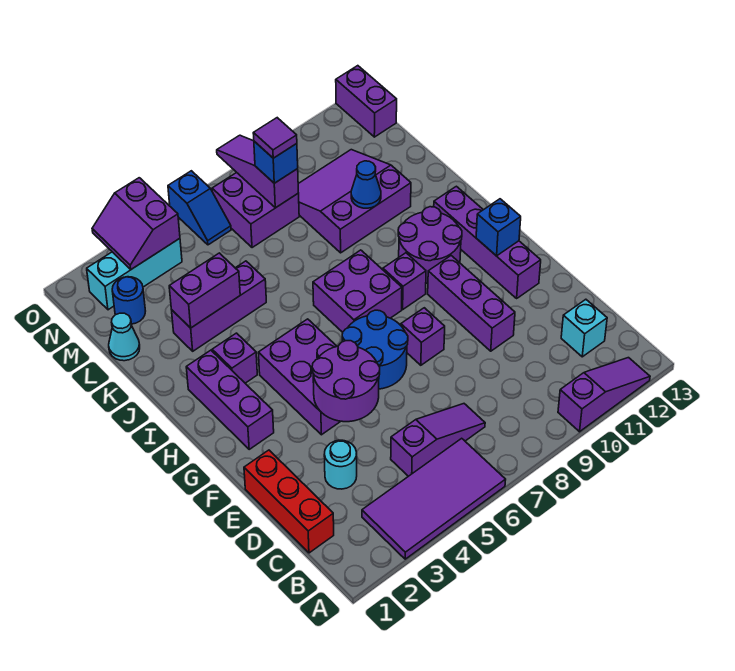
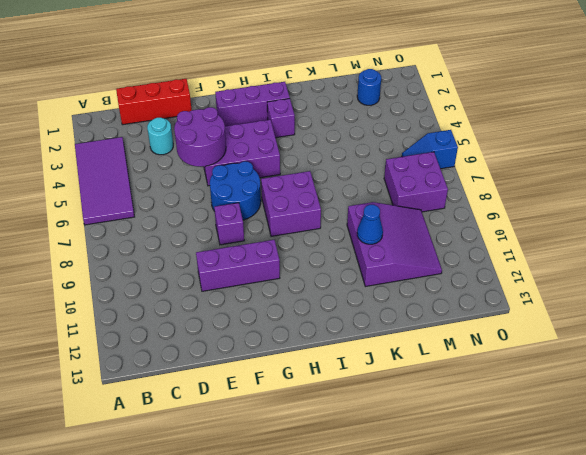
none -> purple 1x3 slope [558,358,650,432]
none -> purple 1x3 slope [391,404,485,476]
none -> cyan 1x1 brick [561,299,607,357]
none -> purple 1x4 brick [434,186,541,298]

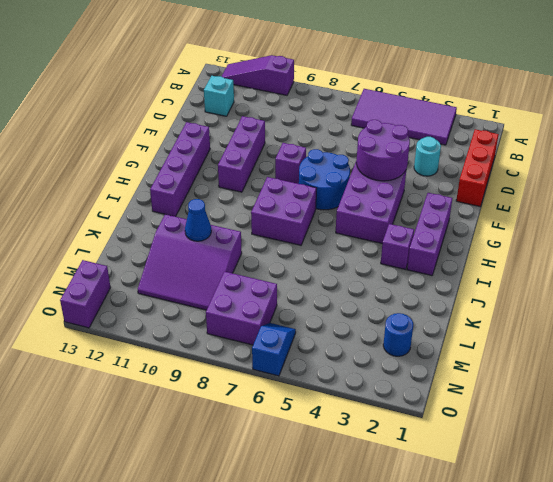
none -> purple 1x3 slope [391,404,485,476]
none -> purple 1x1 brick [383,253,426,309]
none -> purple 2x2 round brick [398,207,462,283]
none -> purple 1x3 brick [172,261,266,351]

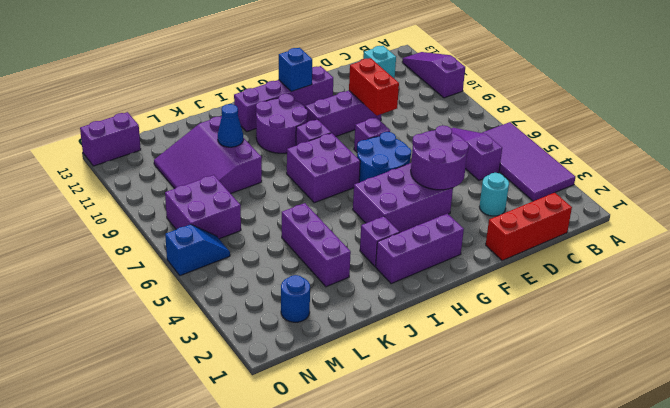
red 1x2 brick [349,58,399,116] -> none
none -> cyan 1x1 cone [109,313,140,361]
none -> cyan 1x3 brick [87,239,182,310]
none -> purple 1x2 brick [169,253,240,328]
none -> purple 1x3 slope [217,135,298,208]

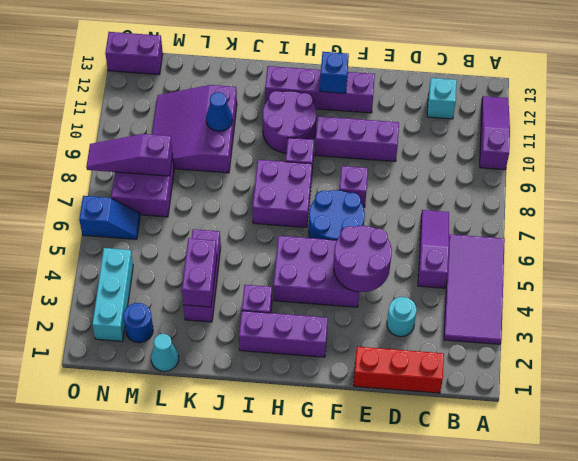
none -> purple 2x2 slope [92,178,180,269]
none -> blue 1x1 brick [254,141,298,183]
none -> purple 1x1 tile [253,118,297,158]

